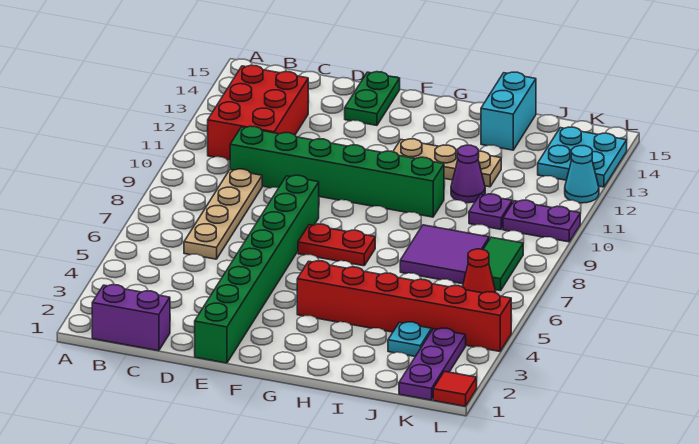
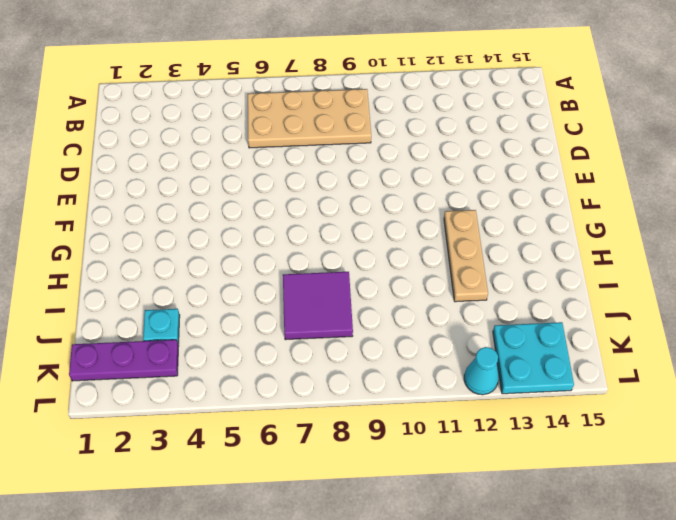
tan 2x4 plate [248,89,371,148] -> tan 1x4 plate [184,169,262,259]
none -> purple 1x2 brick [92,284,170,351]
none -> red 2x3 brick [208,65,308,160]
none -> green 1x6 brick [230,126,444,217]

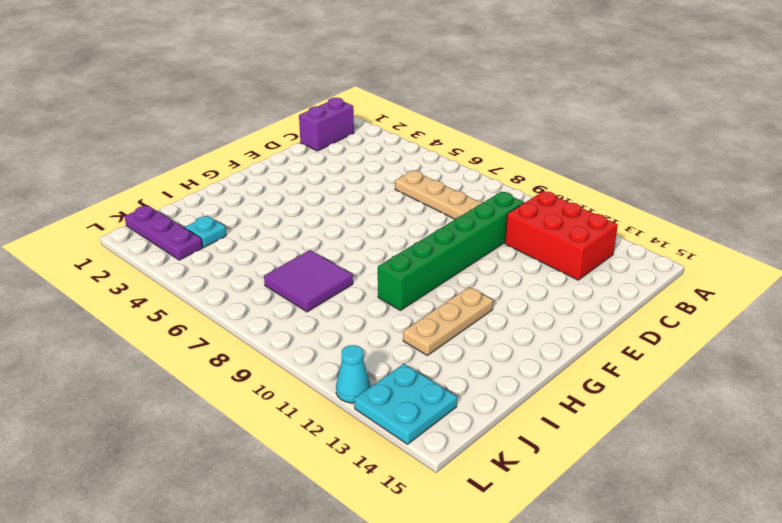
none -> green 1x8 brick [195,175,319,363]
none -> green 1x2 plate [345,72,400,125]
none -> red 1x2 plate [298,224,375,266]

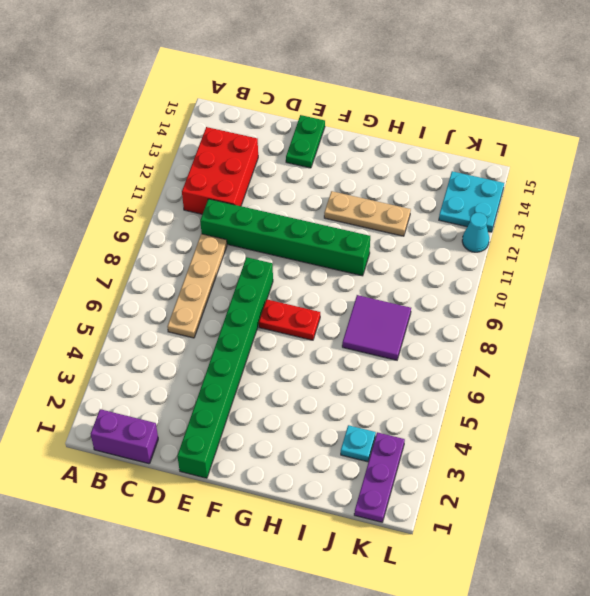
none -> red 1x6 brick [297,261,511,351]
none -> purple 1x1 cone [451,145,485,203]
none -> cyan 1x2 brick [481,72,536,150]

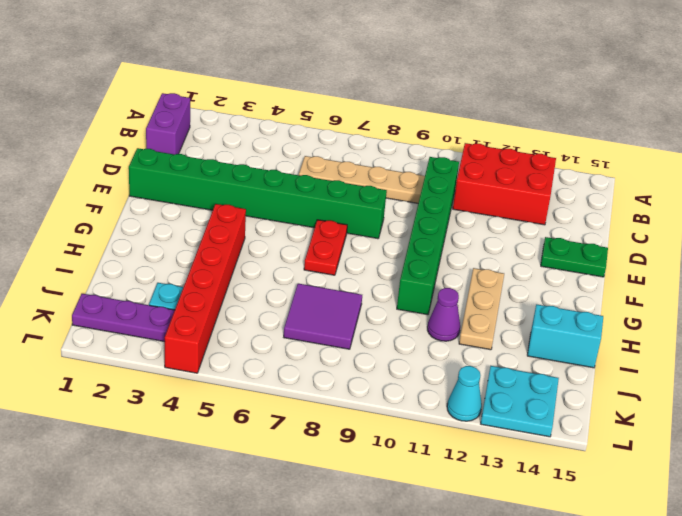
none -> purple 1x1 plate [469,194,512,229]
none -> red 1x1 cone [463,249,496,293]
none -> green 1x2 tile [483,237,523,291]

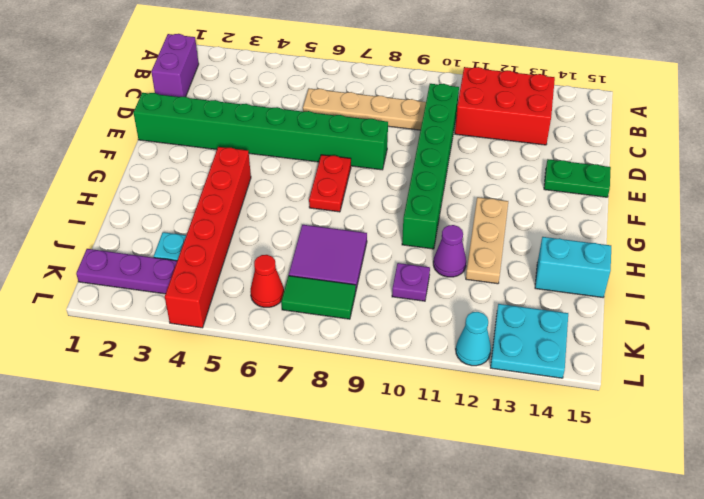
none -> purple 1x2 plate [503,200,580,242]
none -> red 1x1 tile [433,371,477,406]

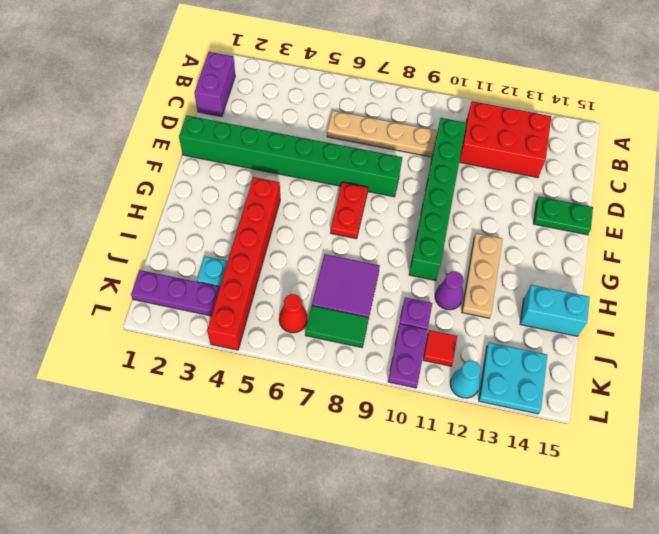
red 1x1 tile [423,330,457,366] -> red 1x1 tile moved to [433,371,477,406]

